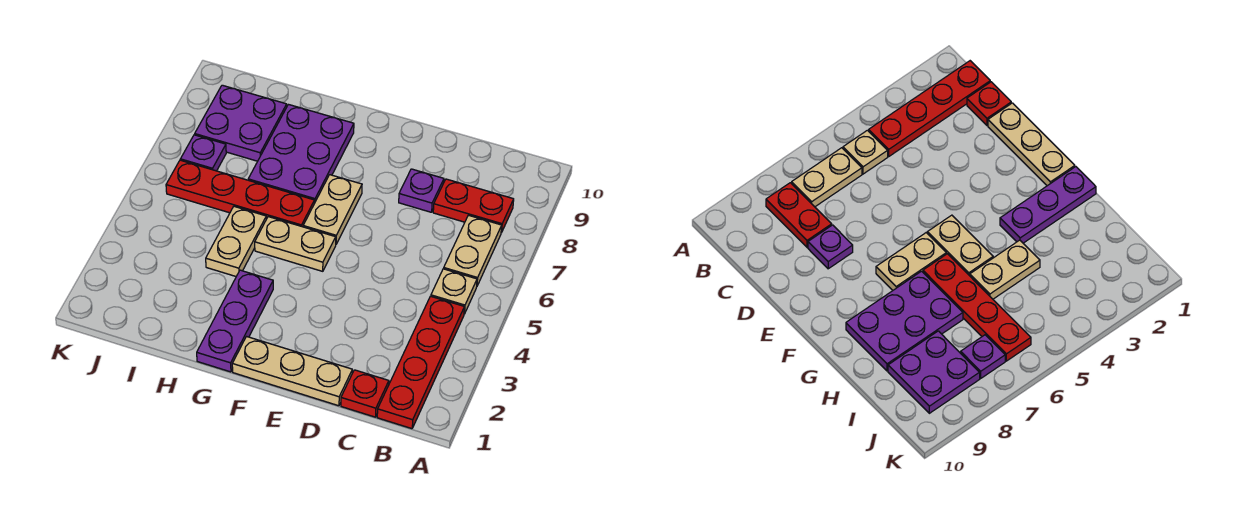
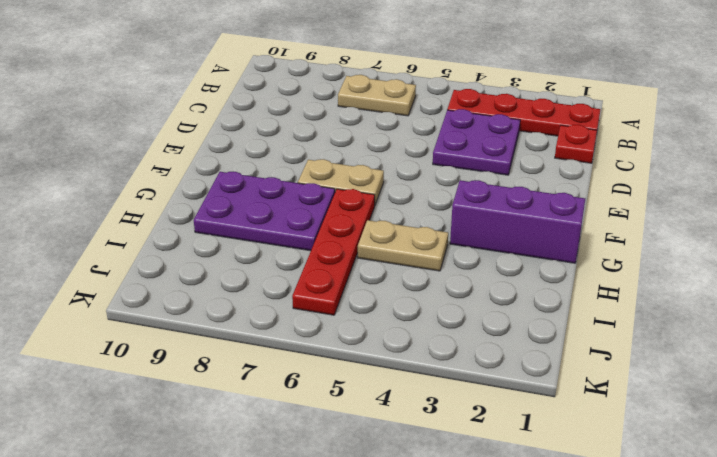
purple 2x2 plate [433,109,520,175] -> purple 2x2 plate moved to [195,85,287,161]
purple 1x3 brick [450,180,585,263] -> purple 1x3 plate [197,270,273,372]
none -> tan 1x1 plate [431,269,477,314]
none -> red 1x2 plate [433,179,514,233]
none -> tan 1x3 plate [232,337,352,406]

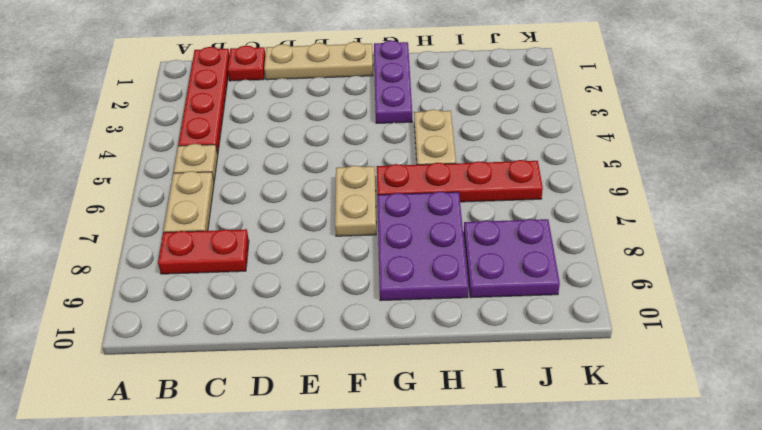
none -> purple 1x1 plate [399,169,444,212]
none -> tan 1x2 plate [255,217,336,271]
none -> purple 1x1 plate [180,135,226,171]

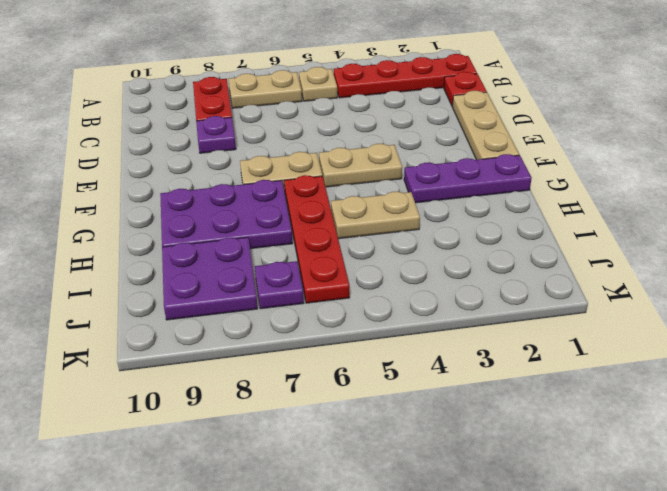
tan 1x2 plate [319,144,402,187] -> tan 1x2 plate turned to [255,217,336,271]

